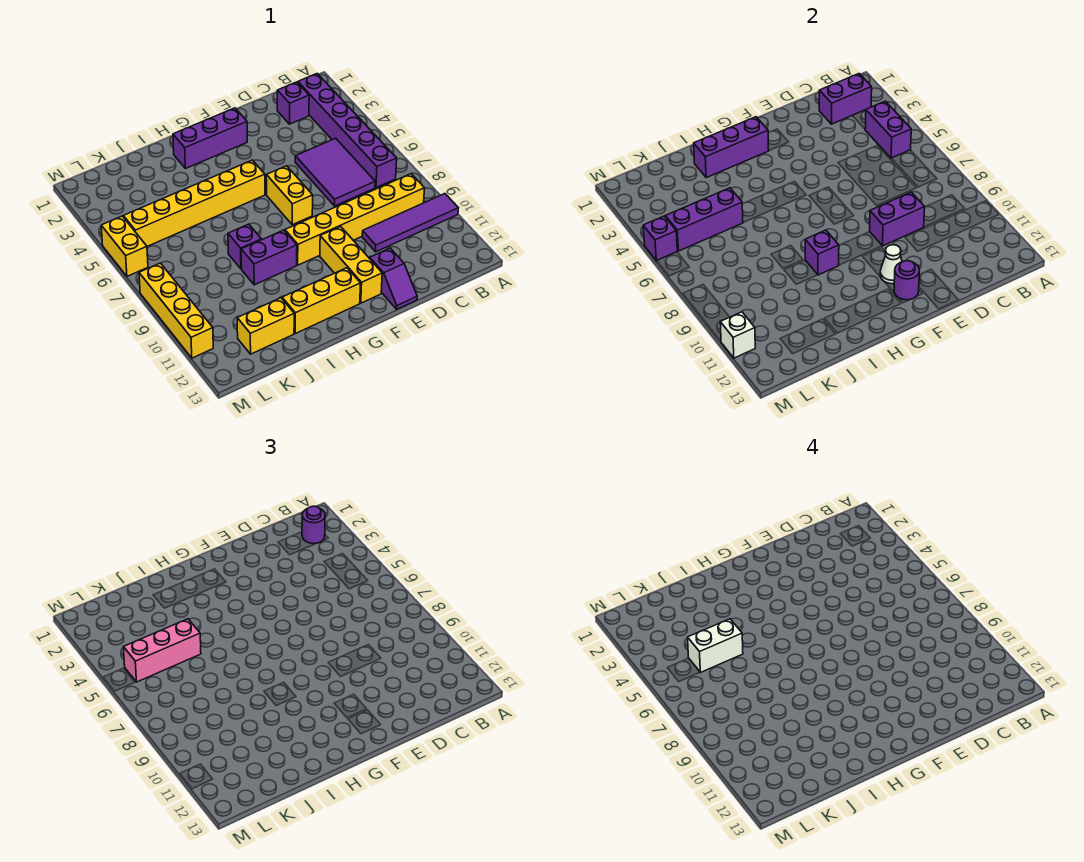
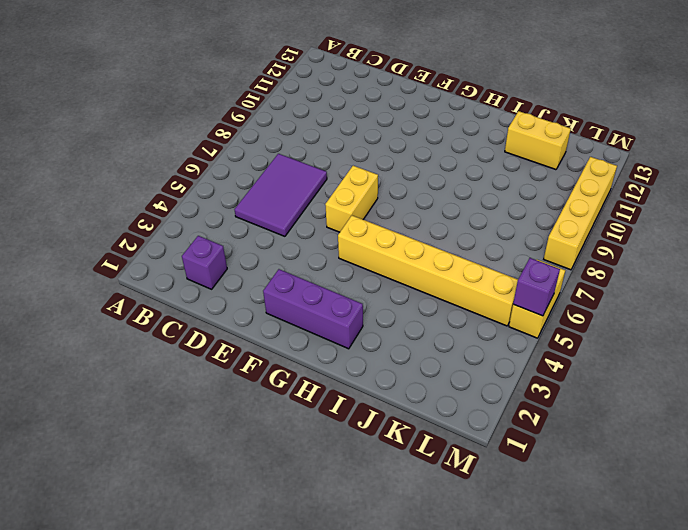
none -> purple 1x4 tile [362,194,458,252]
none -> purple 1x6 brick [298,74,397,187]
none -> yellow 1x6 brick [285,174,425,265]

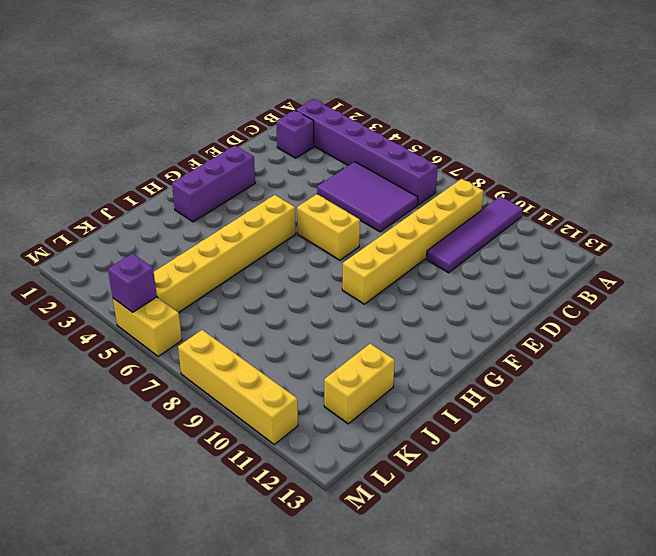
none -> purple 1x2 slope [370,248,417,309]
none -> yellow 1x3 brick [320,226,382,303]
none -> yellow 1x3 brick [282,268,361,333]

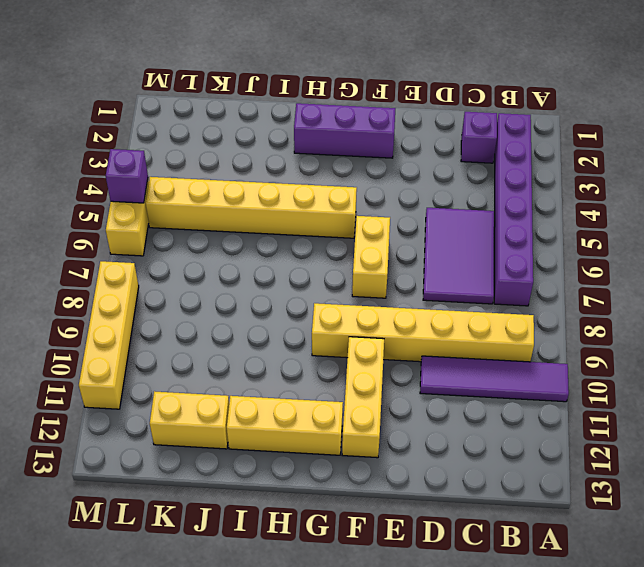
none -> purple 1x2 slope [370,248,417,309]
none -> purple 1x2 brick [241,230,297,285]
none -> purple 1x1 brick [228,224,262,269]

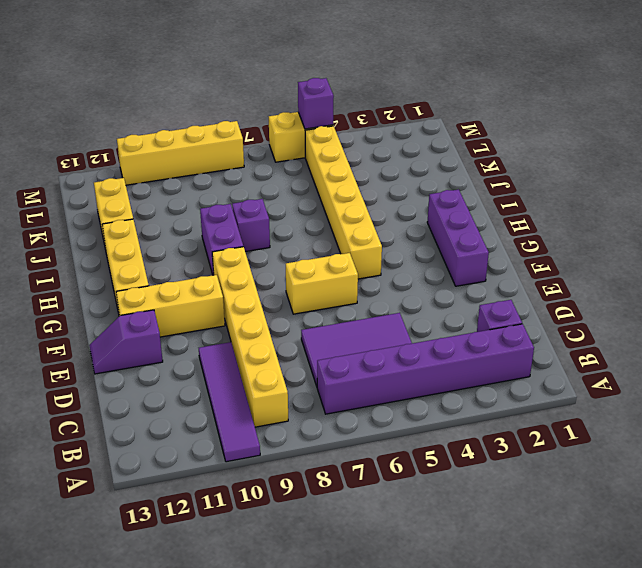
none -> purple 1x2 brick [819,74,872,124]
none -> purple 1x2 brick [865,101,911,158]
none -> purple 1x2 brick [870,192,925,246]

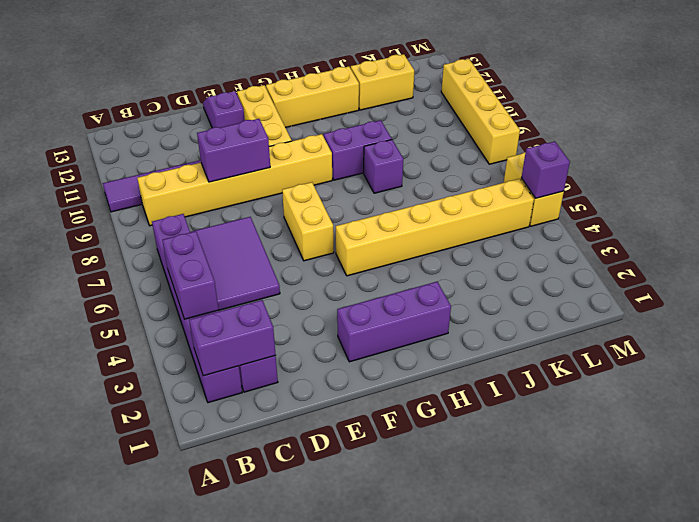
none -> white 1x1 cone [880,245,902,284]
none -> purple 1x1 round brick [894,261,919,300]
none -> purple 1x3 brick [694,117,769,178]

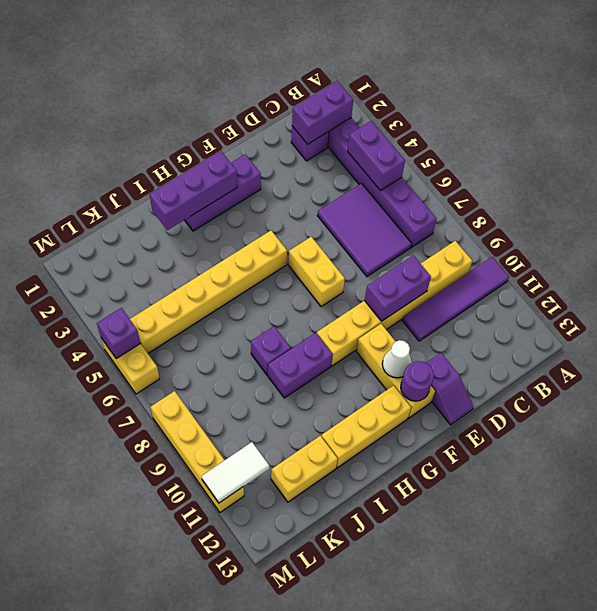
white 1x2 tile [202,442,269,503] -> white 1x1 brick [720,312,755,358]
none -> purple 1x1 brick [805,230,839,275]
none -> purple 1x3 brick [665,188,743,251]
none -> purple 1x1 round brick [302,506,325,544]

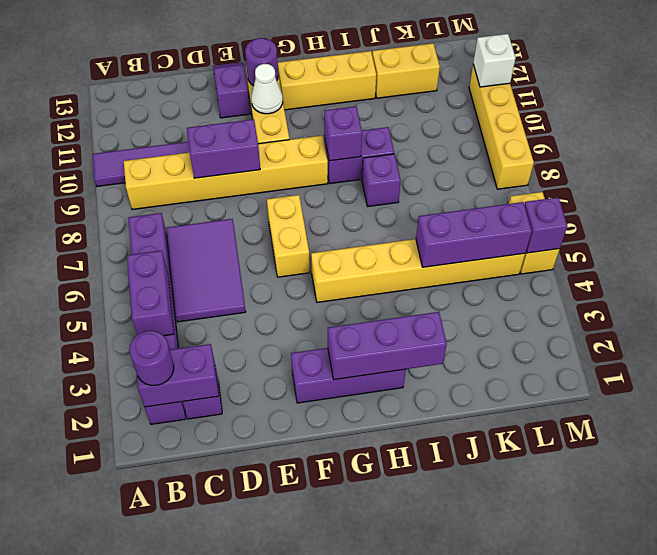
none -> pink 1x3 brick [123,619,201,682]
none -> white 1x2 brick [688,619,743,672]

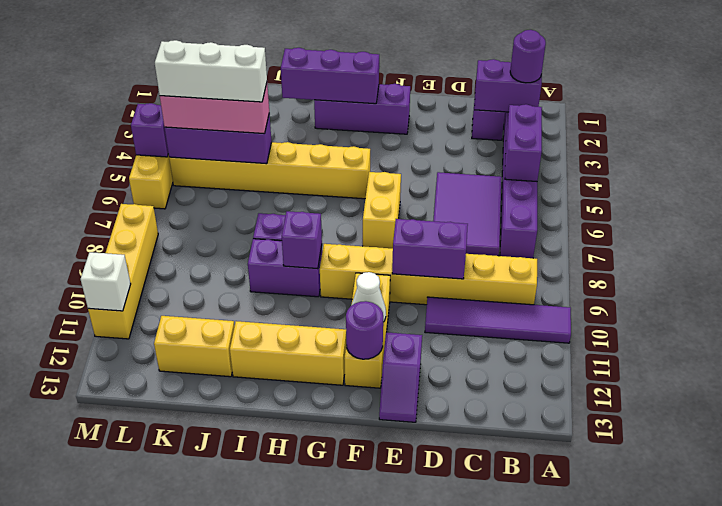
white 1x3 brick [155,40,267,102] -> white 1x2 brick [688,619,743,672]

